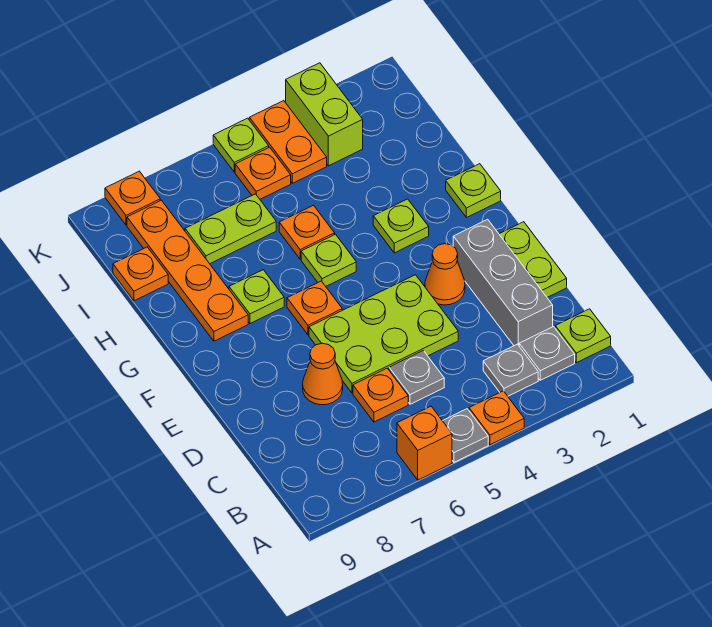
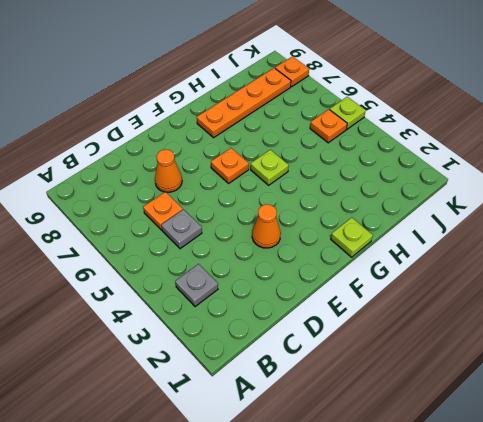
none -> orange 1x1 plate [469,391,524,445]
none -> grey 1x1 plate [443,409,488,462]
none -> orange 1x1 brick [397,406,452,480]

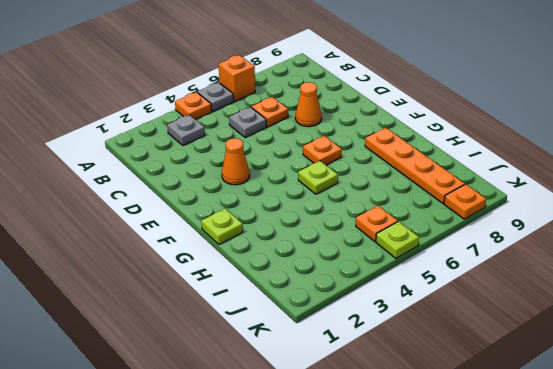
none -> lime 1x1 plate [555,309,611,363]
none -> grey 1x1 plate [519,327,575,380]
none -> grey 1x3 brick [453,219,553,346]

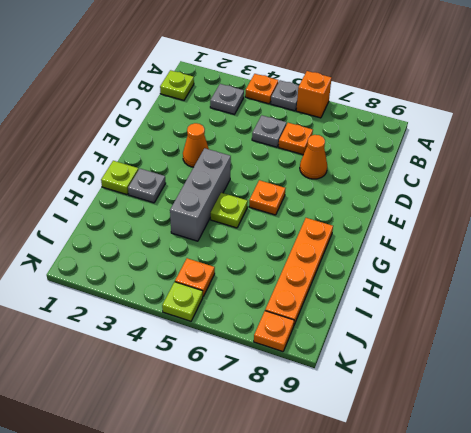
grey 1x3 brick [170,148,231,241] -> grey 1x3 brick moved to [453,219,553,346]
grey 1x1 plate [128,169,166,203] -> grey 1x1 plate moved to [519,327,575,380]
none -> lime 1x2 plate [499,222,567,297]
none -> lime 2x3 plate [309,275,458,393]
none -> lime 1x1 plate [373,199,429,253]

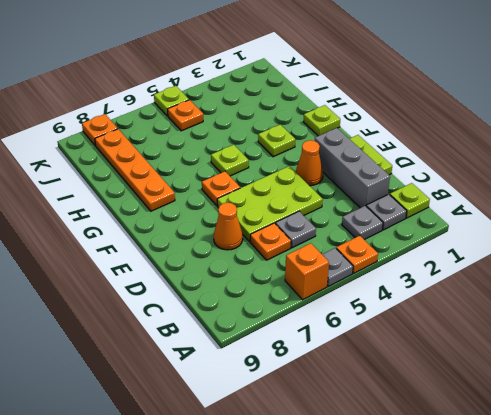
none -> lime 1x1 plate [229,270,284,324]
none -> orange 1x1 plate [279,205,335,259]
none -> lime 1x2 plate [185,194,276,264]

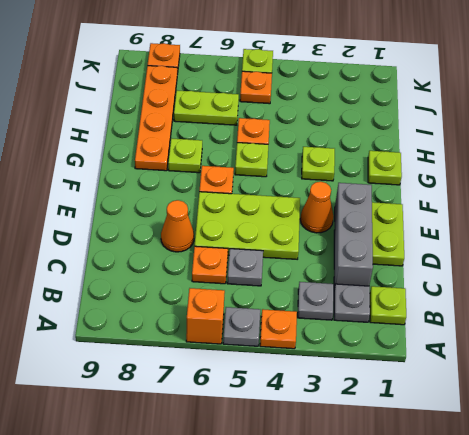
none -> orange 1x1 plate [113,247,168,301]
none -> lime 1x2 brick [286,63,363,166]
none -> orange 1x2 plate [249,101,327,183]

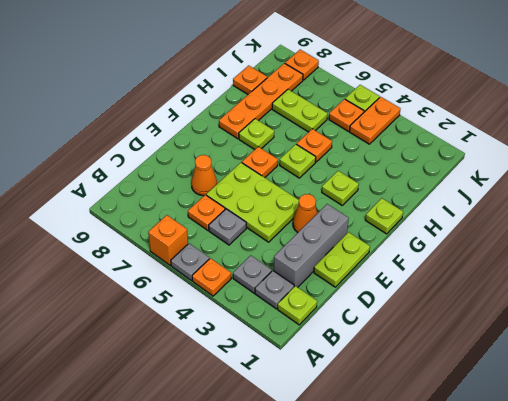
none -> lime 1x2 brick [286,63,363,166]

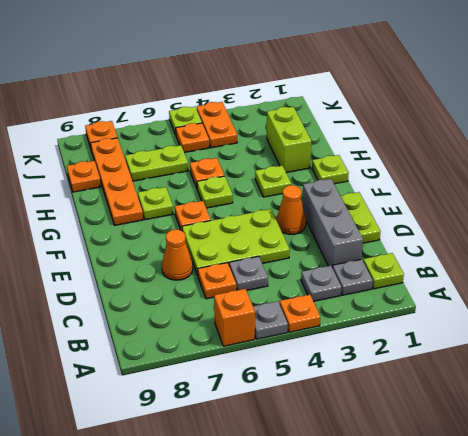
lime 1x2 brick [267,107,311,173] -> lime 1x2 brick moved to [286,63,363,166]

